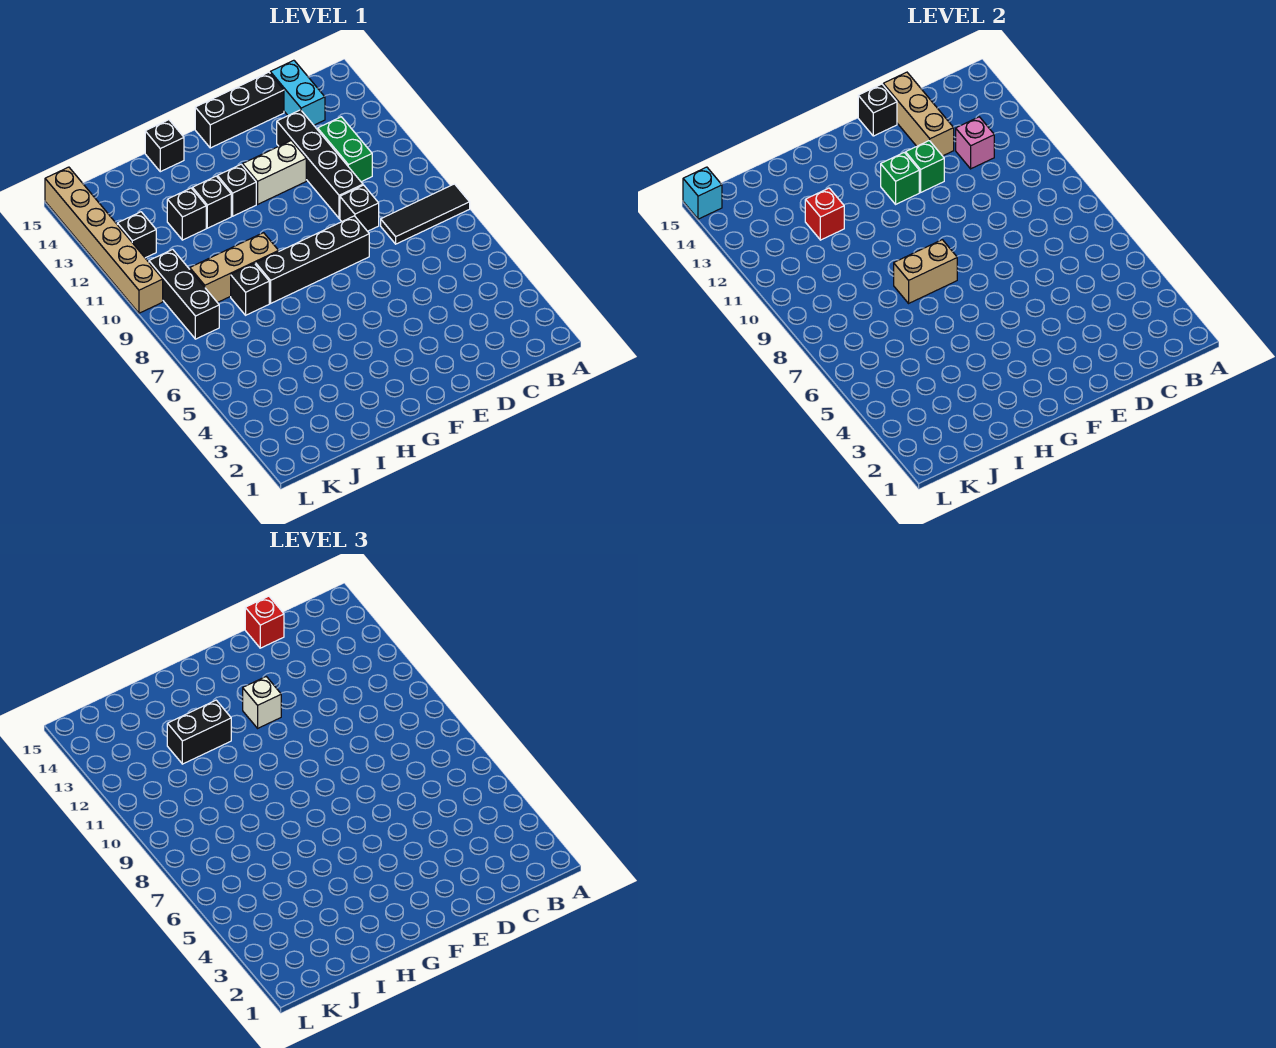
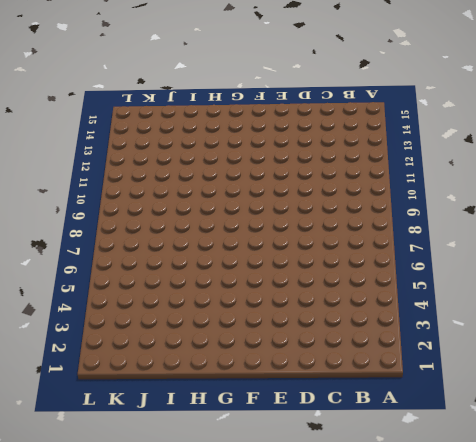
none -> black 1x3 tile [381,184,470,244]
none -> green 1x2 brick [318,117,372,182]
none -> cyan 1x2 brick [270,60,325,125]

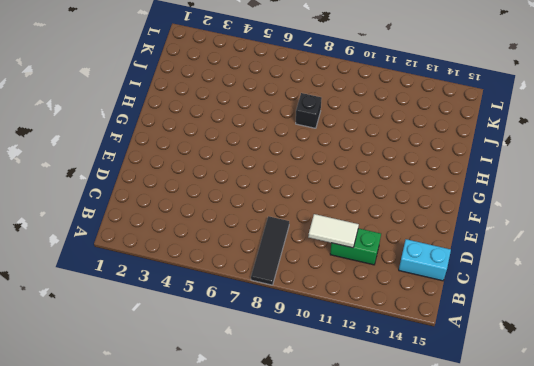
white 1x2 tile [308,214,359,248] -> none
none -> black 1x1 brick [340,185,379,231]
none -> black 1x4 brick [277,110,363,218]
none -> black 1x3 brick [195,72,284,148]

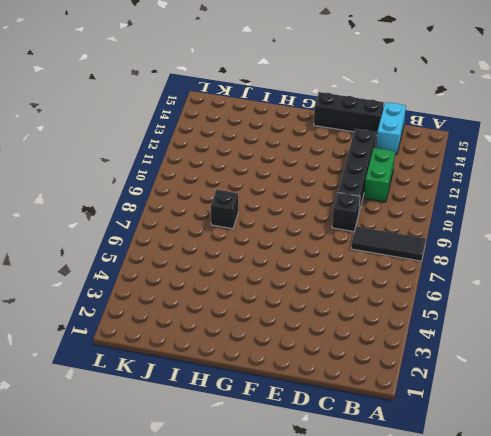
none -> black 1x4 brick [256,216,369,303]
none -> white 1x2 brick [243,141,306,204]
none -> black 1x1 brick [218,164,256,216]

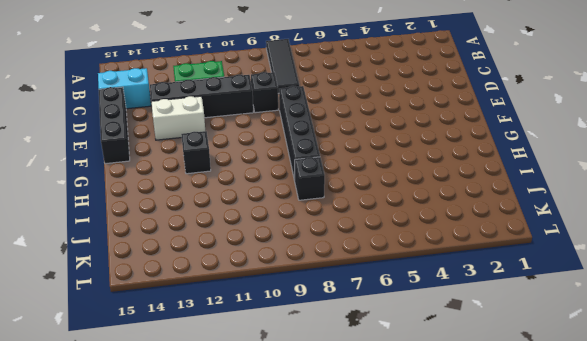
white 1x2 brick [151,96,205,140] -> white 1x2 brick turned to [243,141,306,204]
none -> tan 1x3 brick [190,233,279,303]
none -> black 1x1 brick [192,176,231,228]
none -> black 1x1 brick [145,120,184,172]

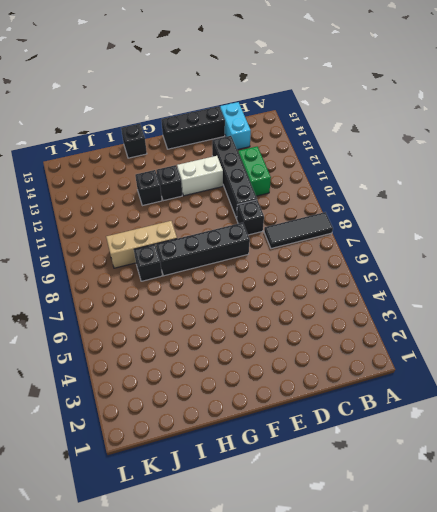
none -> black 1x1 brick [167,188,206,240]
none -> black 1x3 brick [149,249,219,339]
none -> black 1x1 brick [117,212,156,258]

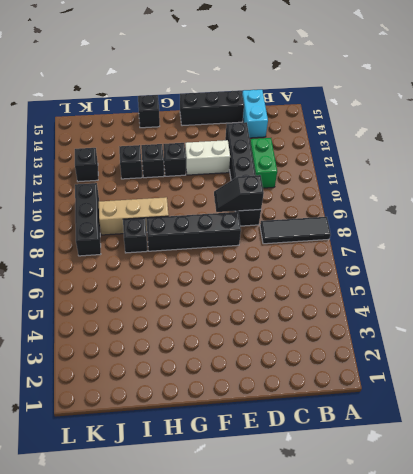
black 1x2 slope [214,175,264,212] -> none
none -> tan 1x6 brick [45,167,163,313]
none -> pink 1x1 brick [956,117,994,169]
none -> tan 1x3 brick [883,72,954,156]

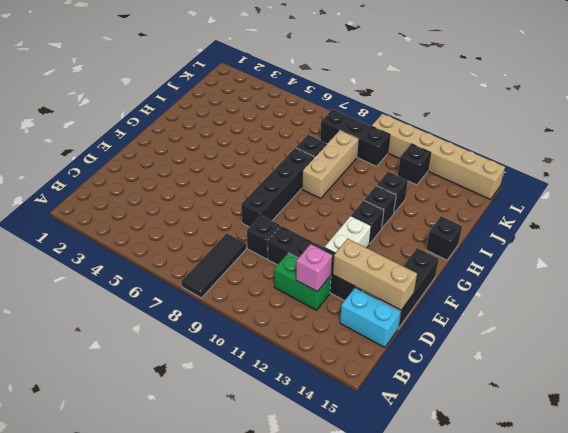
none -> green 1x1 brick [906,141,944,192]
none -> black 1x1 brick [858,84,897,136]
none -> green 1x1 brick [881,153,919,204]

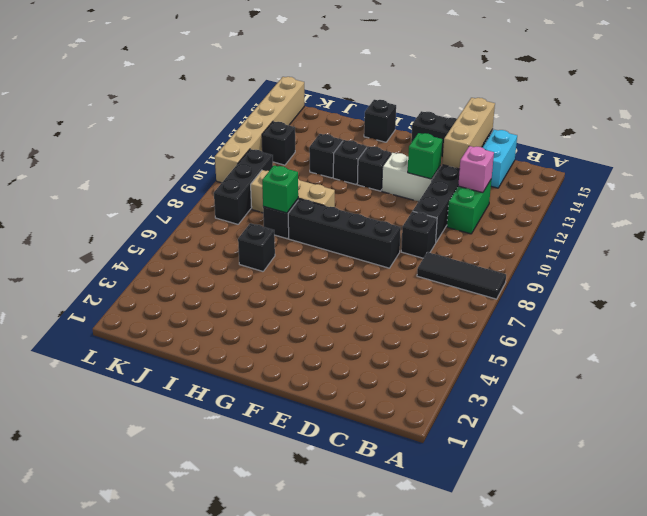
black 1x1 brick [238,223,275,271] -> black 1x1 brick moved to [858,84,897,136]
green 1x1 brick [262,165,298,213] -> green 1x1 brick moved to [881,153,919,204]
none -> tan 1x2 brick [894,240,957,303]
none -> red 1x1 brick [805,188,844,240]
none -> cyan 1x1 brick [683,167,722,219]

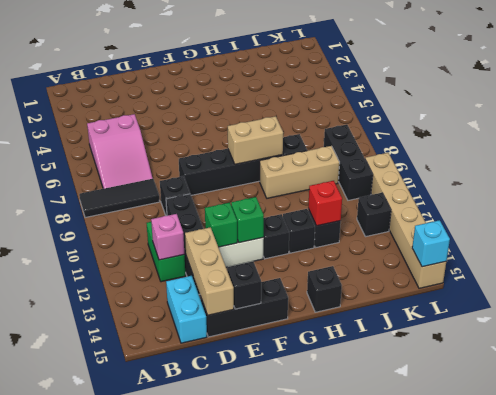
pink 2x3 slope [87,114,153,189] -> none
none -> red 1x1 brick [245,596,284,648]
none -> white 1x1 brick [243,677,281,728]
none -> black 1x2 brick [167,700,231,764]

